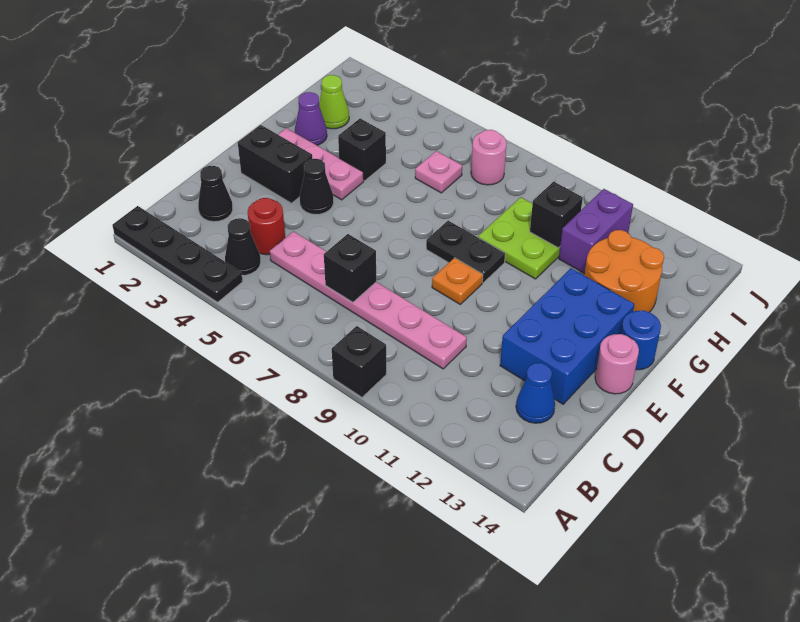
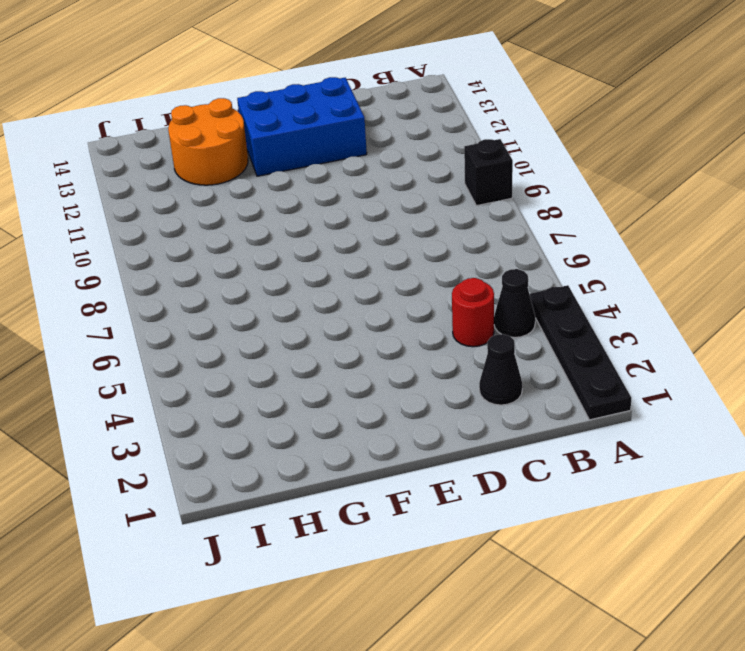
none -> pink 1x6 plate [270,231,467,369]
none -> blue 1x1 cone [516,363,555,423]
none -> black 1x2 brick [238,125,312,203]

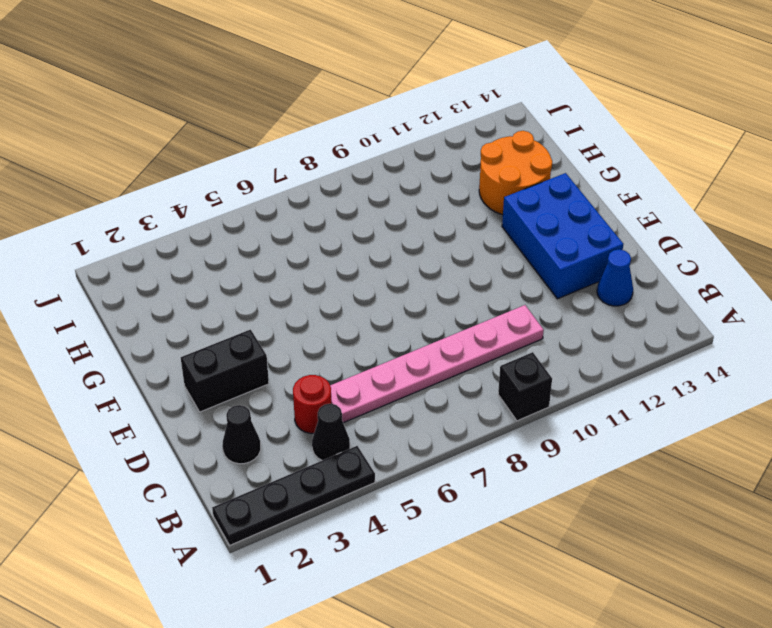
none -> black 1x1 cone [300,159,334,214]
none -> orange 1x1 plate [432,258,483,304]
none -> pink 1x1 round brick [595,334,639,394]

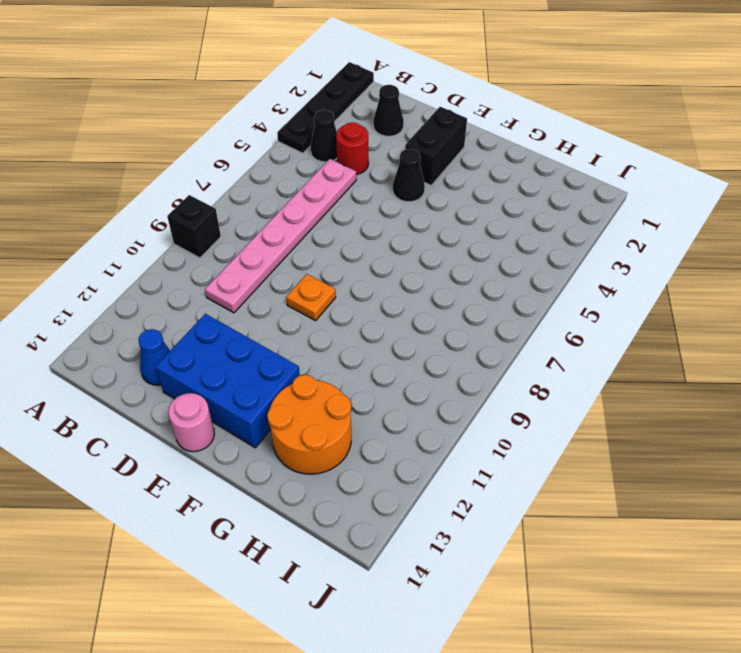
none -> pink 1x3 plate [278,128,364,200]
none -> black 1x2 plate [426,221,505,283]
none -> blue 1x1 round brick [621,310,661,370]

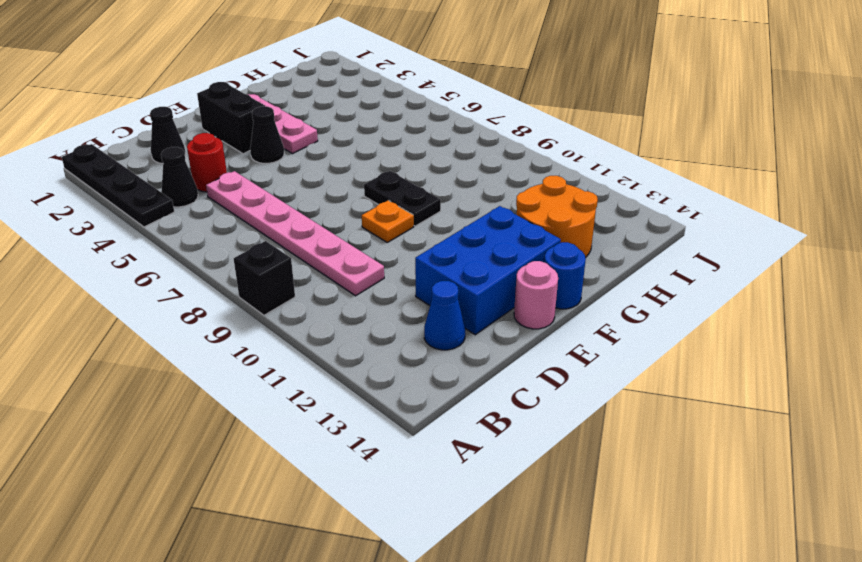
none -> purple 1x1 cone [295,92,327,145]
none -> black 1x1 brick [338,119,386,181]
none -> lime 2x2 plate [478,197,560,279]

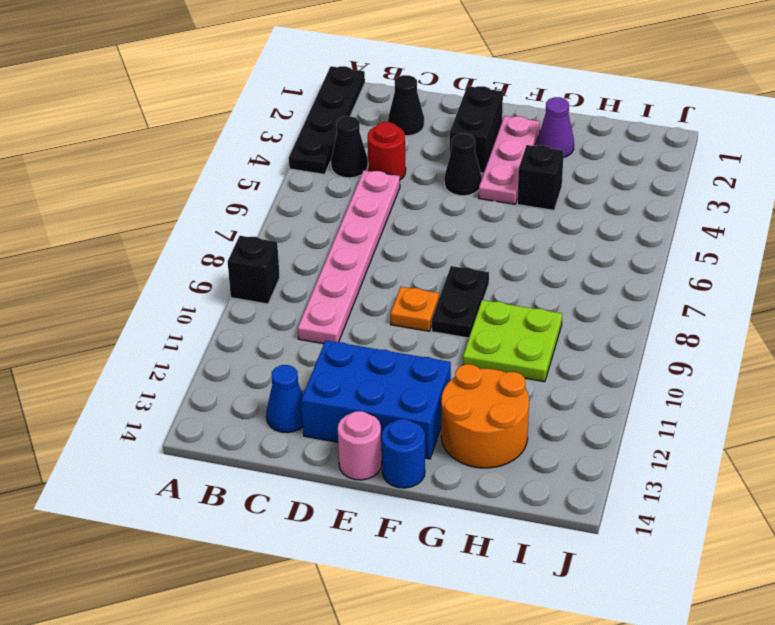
none -> lime 1x1 cone [319,75,349,129]
none -> pink 1x1 plate [415,151,462,193]
none -> purple 1x2 brick [559,189,633,274]

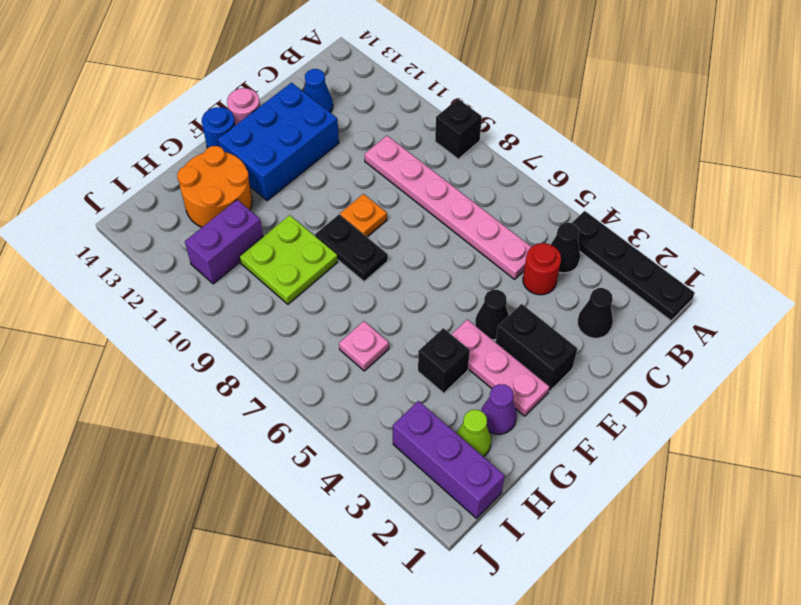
purple 1x3 brick [393,401,505,518] -> none
none -> pink 1x1 round brick [471,130,507,185]
none -> black 1x1 brick [324,234,376,302]
none -> black 1x1 brick [530,182,583,248]

